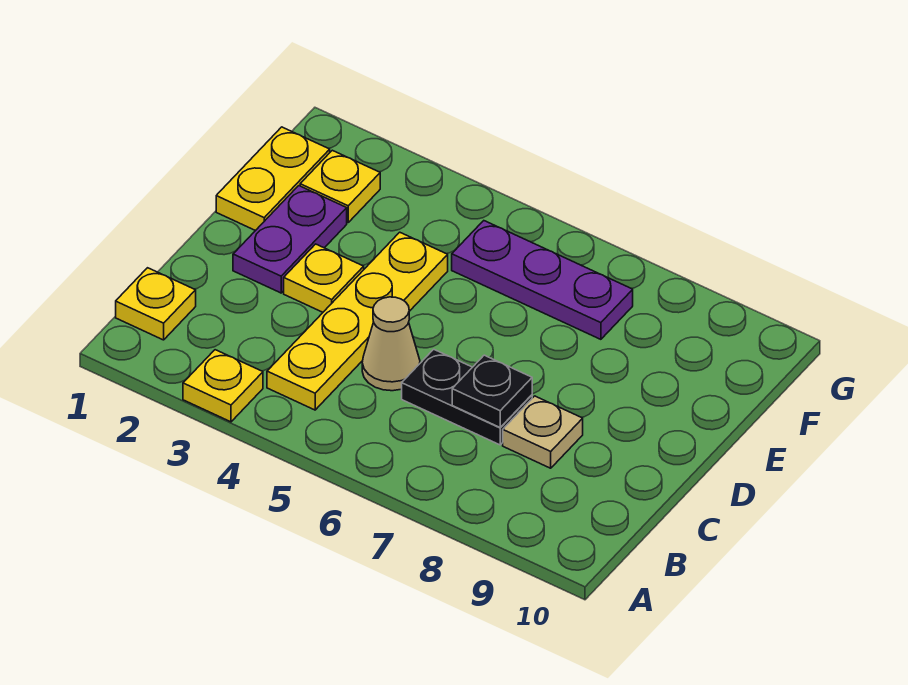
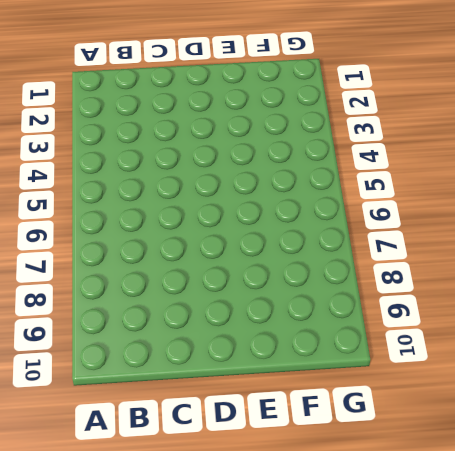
none -> yellow 1x1 plate [183,350,263,422]
none -> yellow 1x1 plate [116,268,196,340]
none -> yellow 1x4 plate [267,232,448,410]

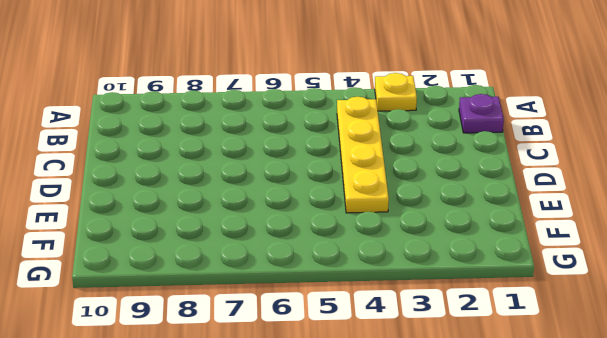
purple 1x1 plate [459,94,504,133] -> yellow 1x1 plate [116,268,196,340]
none -> tan 1x1 cone [362,297,420,391]
none -> black 1x2 plate [402,349,532,445]
none -> tan 1x1 plate [503,396,583,468]

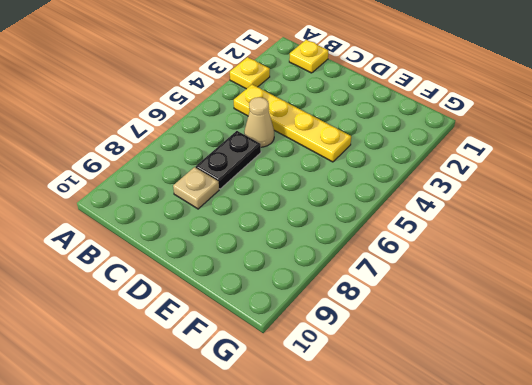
none -> purple 1x2 plate [233,186,347,293]
none -> yellow 1x1 plate [284,244,364,312]
none -> yellow 1x2 plate [216,127,330,231]

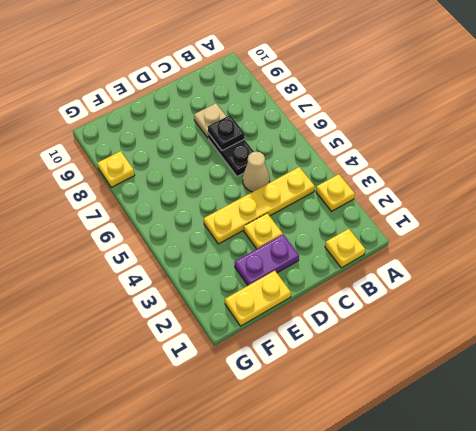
yellow 1x1 plate [97,151,135,188] -> yellow 1x1 plate moved to [300,150,380,222]
none -> purple 1x3 plate [452,221,633,339]

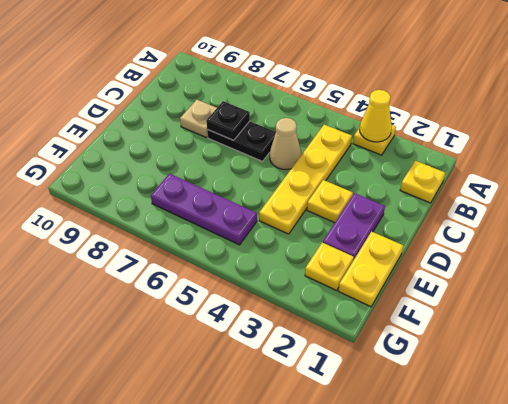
yellow 1x1 cone [360,90,392,142] -> none

